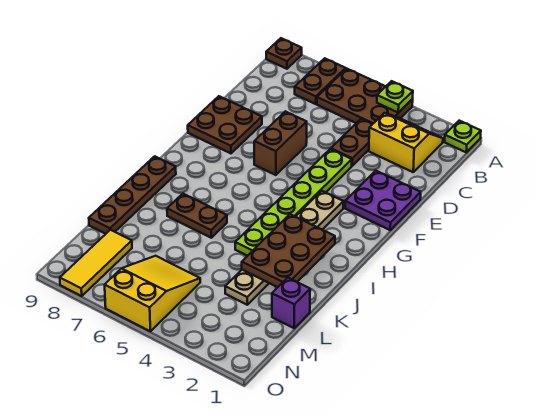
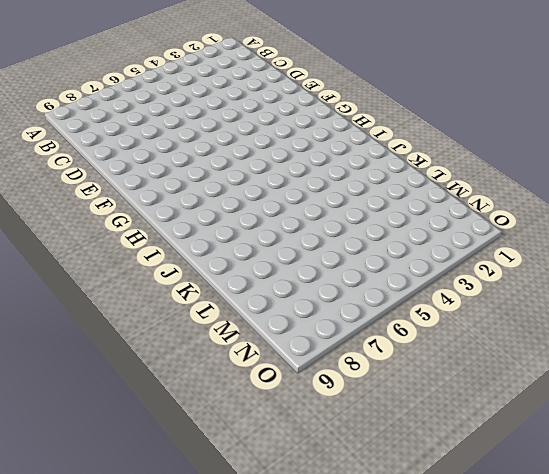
none -> lime 1x1 plate [445,121,481,152]
none -> brown 2x3 plate [317,69,413,124]
none -> brown 1x2 plate [295,58,346,104]

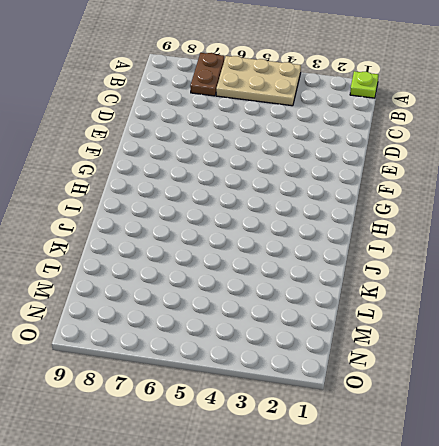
tan 2x3 plate [216,56,301,106] -> brown 2x3 plate [317,69,413,124]
none -> brown 1x1 plate [266,38,302,69]
none -> yellow 2x2 slope [369,113,443,172]
none -> brown 1x2 plate [331,119,372,166]

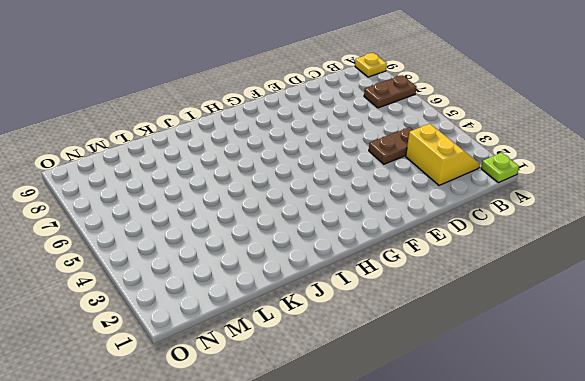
yellow 1x1 plate [355,53,387,77] -> brown 1x1 plate [266,38,302,69]
none -> brown 2x3 plate [317,69,413,124]
none -> purple 2x2 plate [345,171,421,230]
none -> lime 1x6 plate [235,149,352,256]

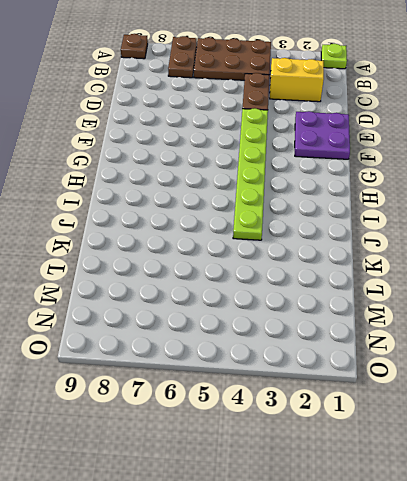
none -> brown 1x2 brick [254,111,307,175]
none -> brown 2x2 plate [188,96,262,153]
none -> tan 1x6 plate [225,191,343,305]

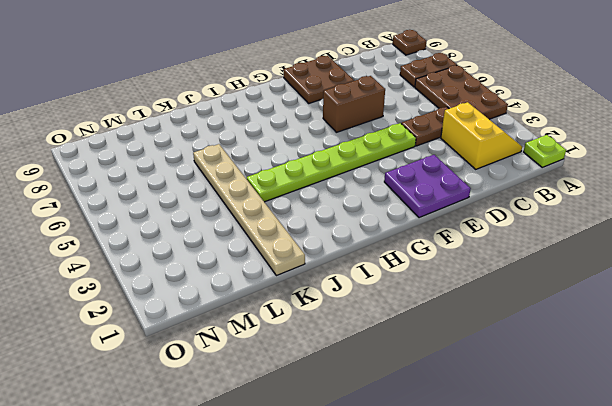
tan 1x6 plate [193,144,305,276] -> tan 1x6 plate turned to [225,191,343,305]
none -> brown 1x4 plate [89,156,176,234]
none -> brown 1x2 plate [167,194,227,238]
none -> purple 1x1 brick [272,278,310,328]

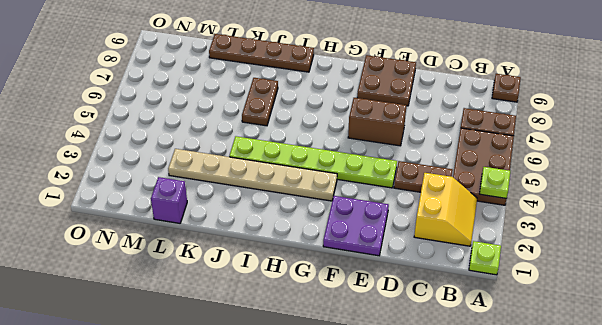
none -> yellow 2x3 slope [105,256,200,331]
none -> yellow 1x3 tile [60,230,132,296]
none -> brown 2x3 plate [242,214,335,287]

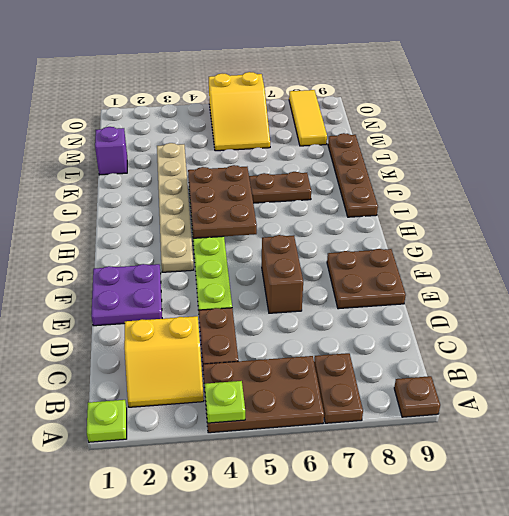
brown 2x3 plate [188,165,257,238] -> brown 2x3 plate moved to [242,214,335,287]

